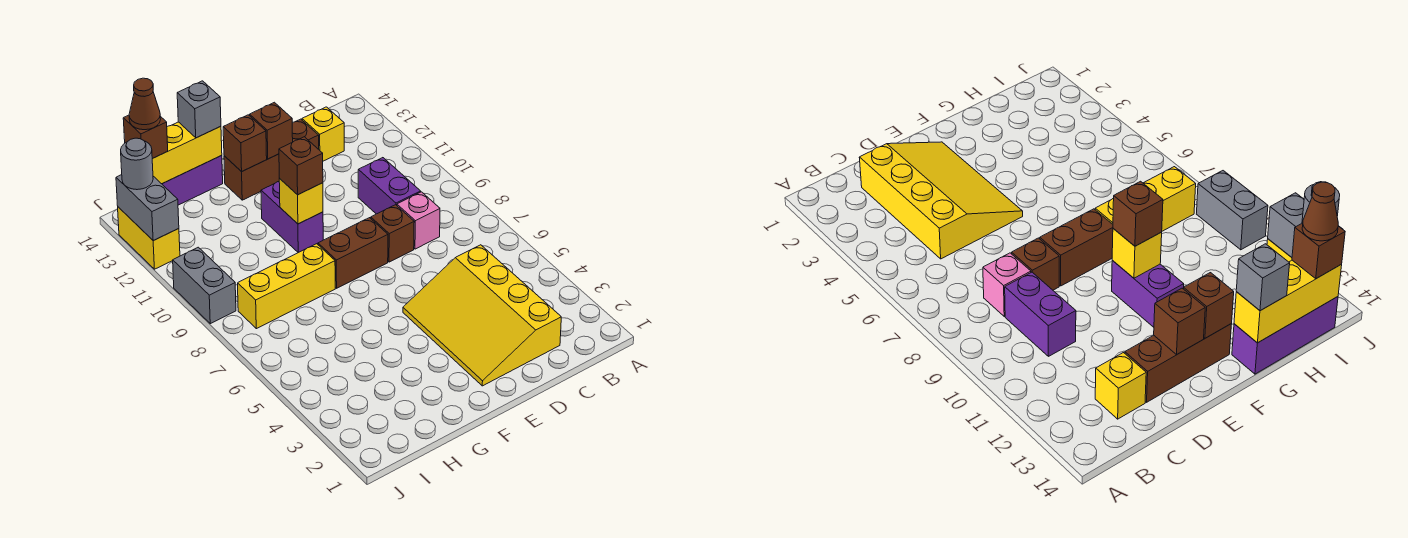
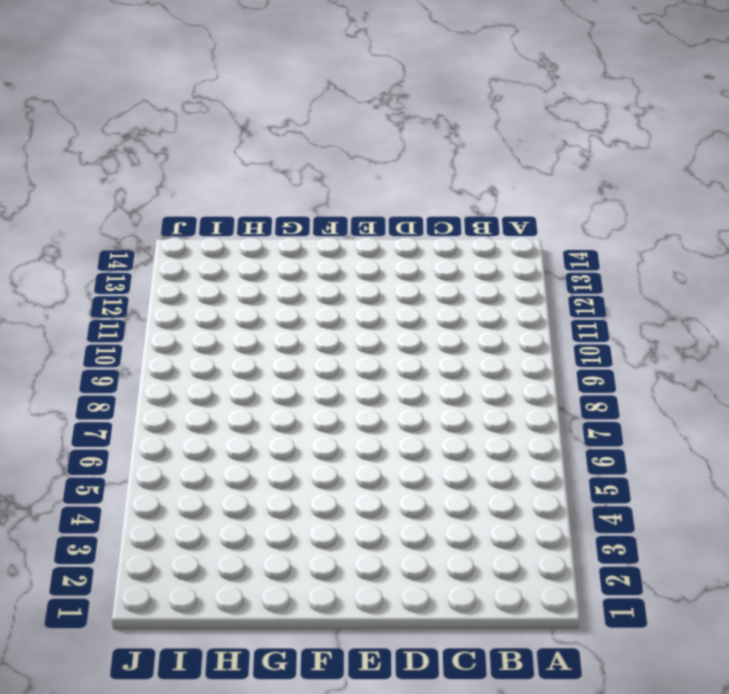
none -> yellow 3x4 slope [403,245,561,386]
none -> pink 1x1 brick [397,192,440,249]
none -> purple 1x2 brick [358,158,421,214]

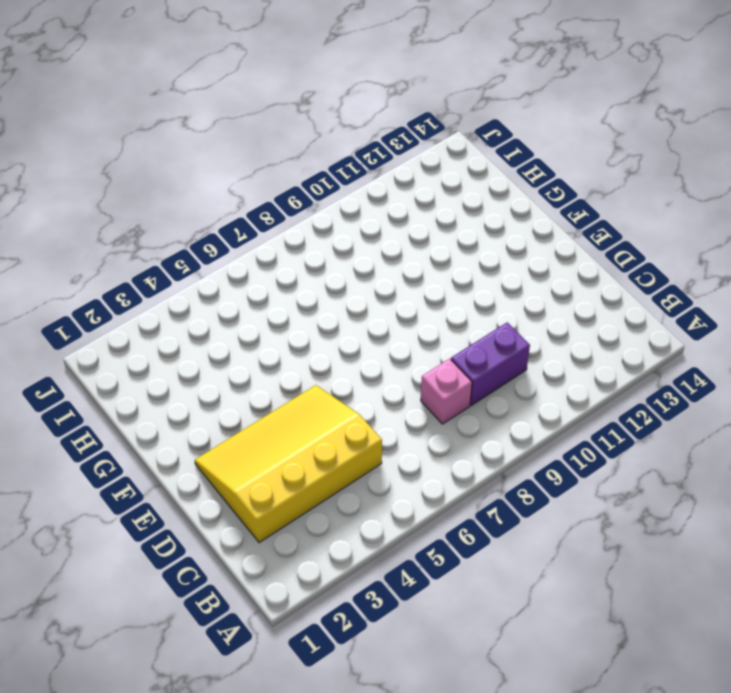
none -> yellow 1x1 brick [302,107,344,161]
none -> brown 1x1 brick [371,205,414,262]
none -> brown 1x3 brick [224,119,319,200]

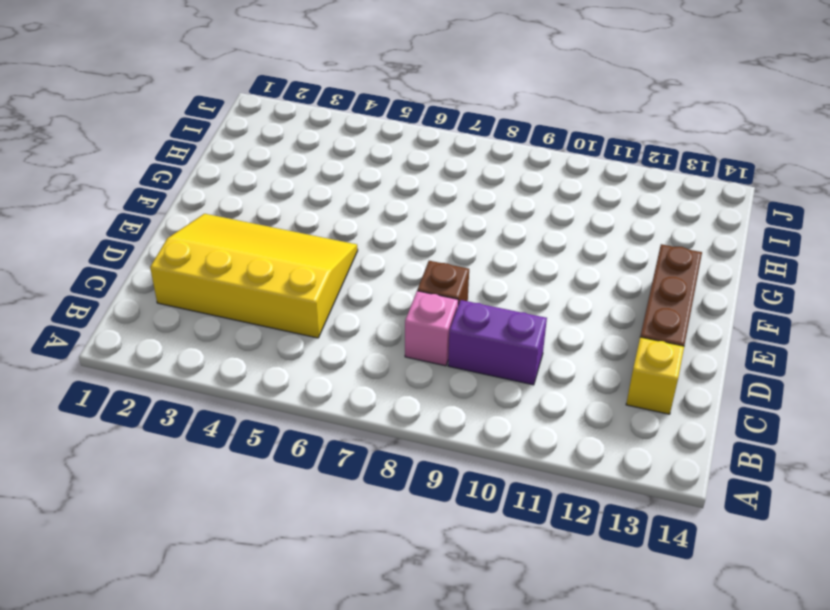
none -> brown 1x2 brick [318,218,388,288]
none -> purple 1x2 brick [261,182,323,252]
none -> yellow 1x3 brick [238,244,335,329]

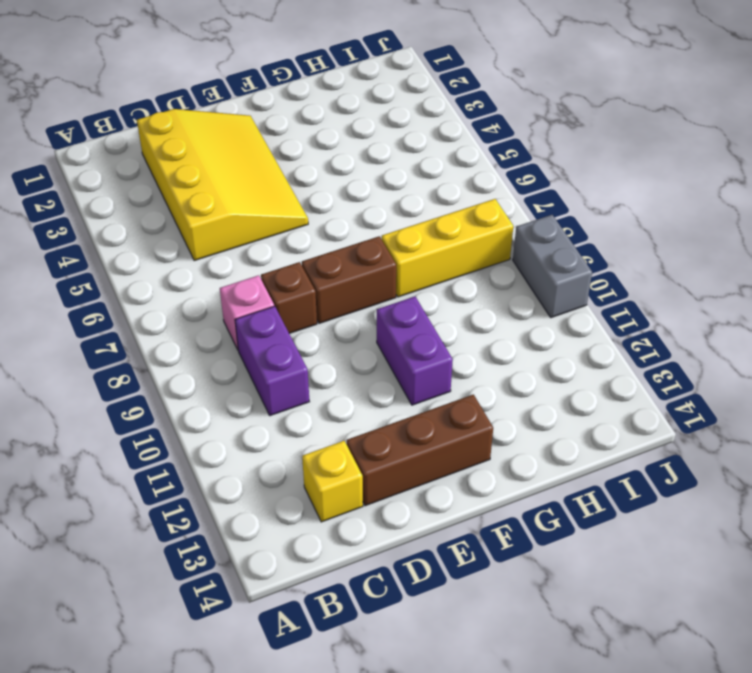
none -> purple 1x3 brick [162,155,223,205]
none -> yellow 1x2 brick [118,207,180,269]
none -> brown 1x1 brick [250,102,293,159]

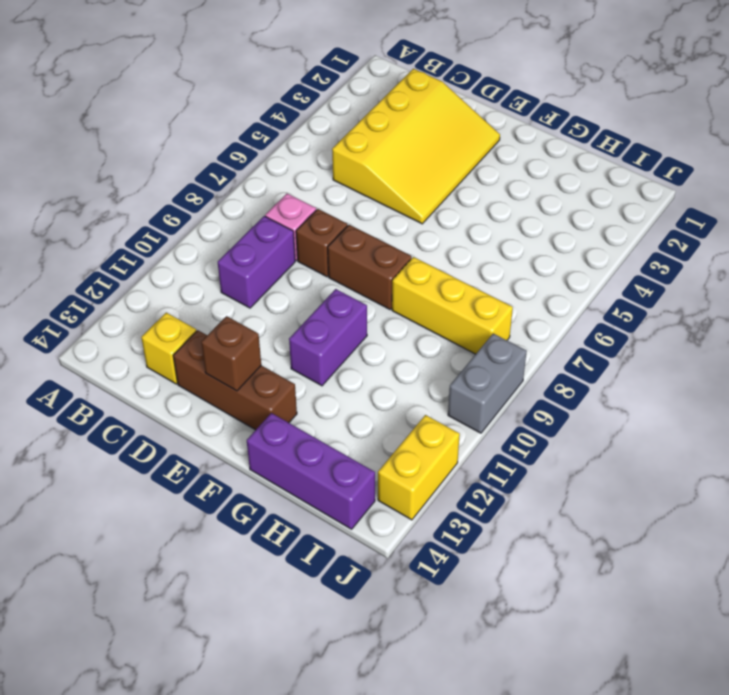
none -> yellow 1x1 brick [279,178,323,224]
none -> brown 1x1 brick [223,115,267,172]
none -> yellow 1x3 brick [152,122,222,184]

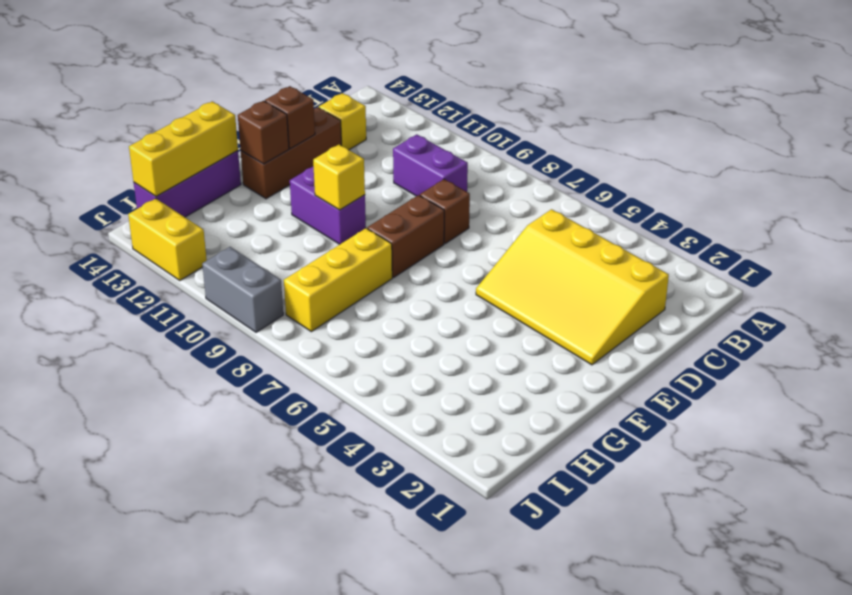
none -> pink 1x1 brick [397,192,440,249]
none -> grey 1x2 brick [116,175,179,241]
none -> brown 1x1 brick [279,137,323,195]

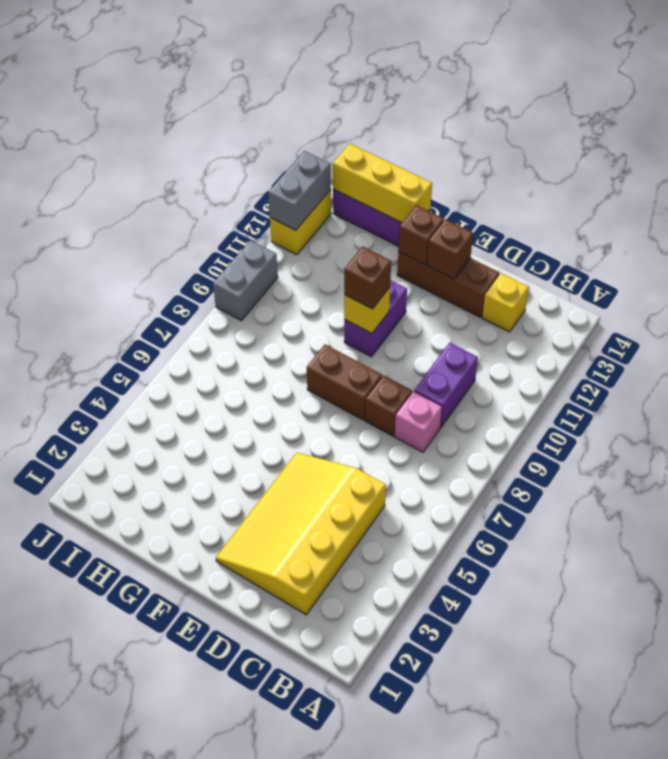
none -> yellow 1x3 brick [238,244,335,329]
none -> grey 1x1 brick [177,81,221,138]
none -> brown 1x1 brick [123,115,168,158]

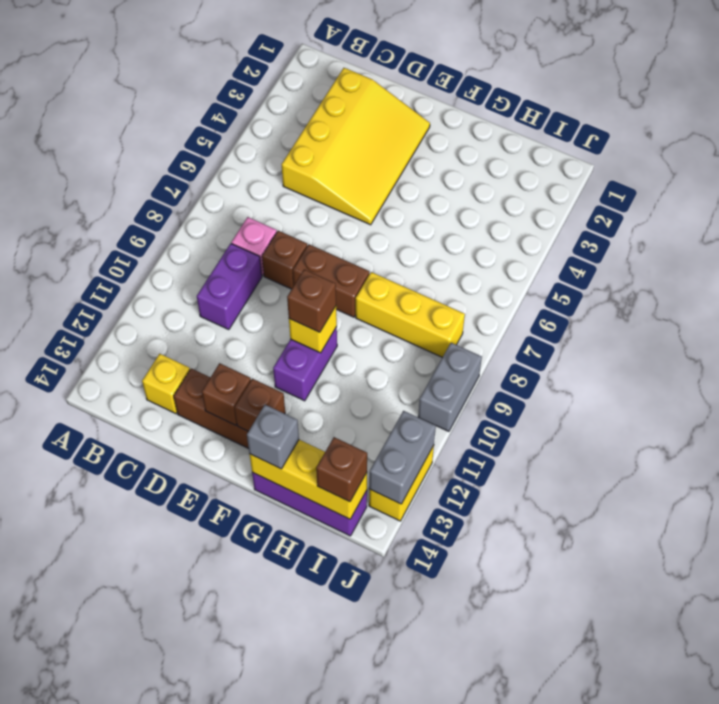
none -> grey 1x1 round brick [121,138,153,190]
none -> brown 1x1 cone [129,78,161,130]

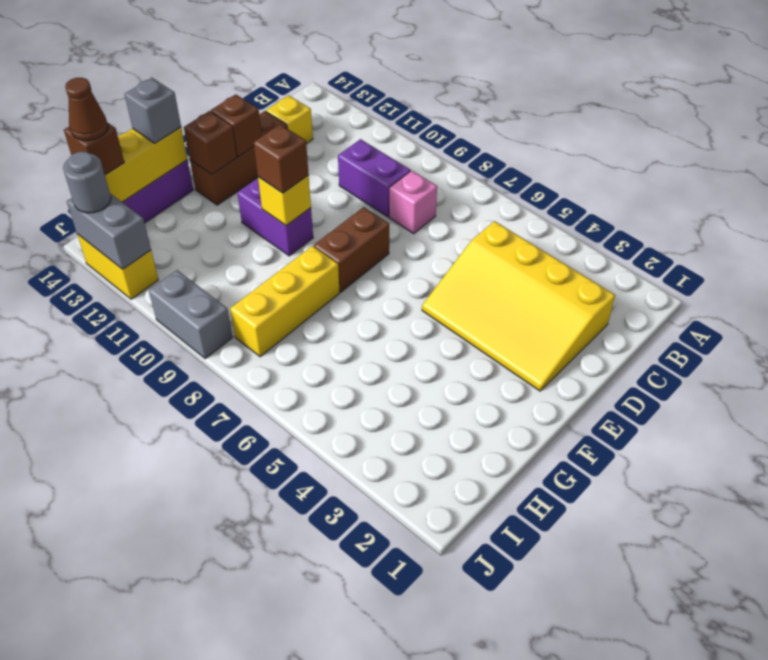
none -> brown 1x1 brick [371,205,414,262]

